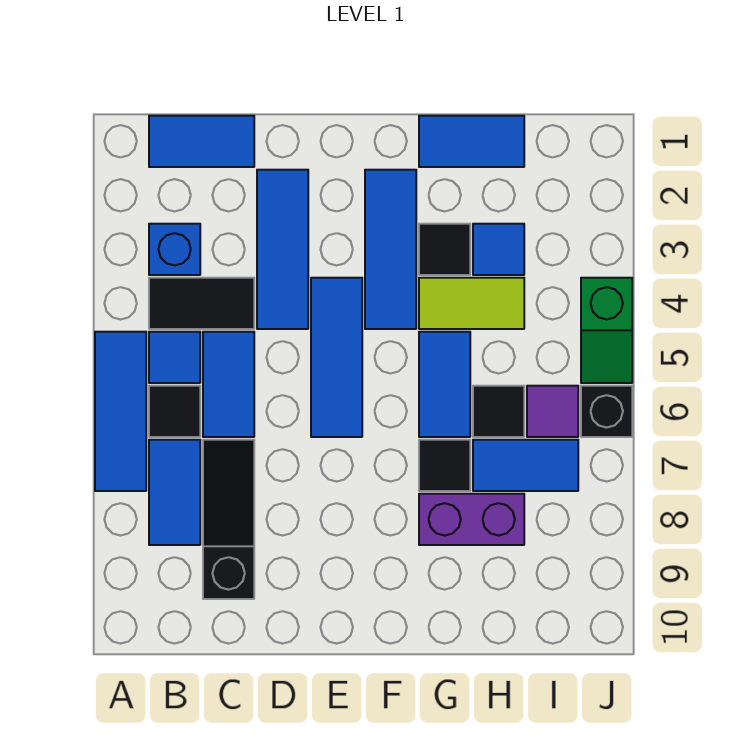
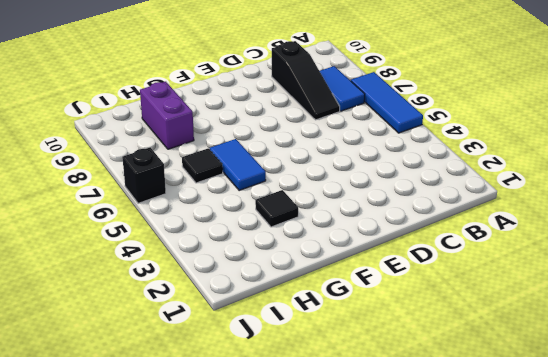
purple 1x2 brick [140,82,194,149] -> purple 1x2 brick turned to [419,494,524,545]
none -> blue 1x2 tile [149,116,254,167]
none -> blue 1x1 brick [149,224,200,275]
none -> black 1x2 tile [149,278,254,329]

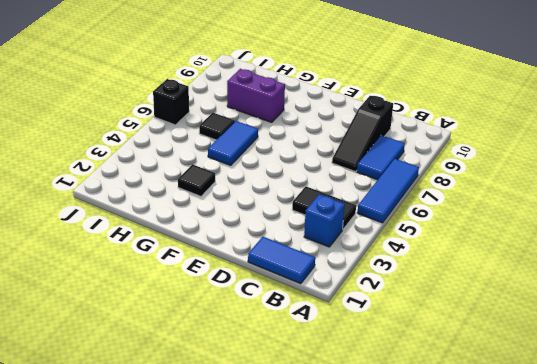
none -> blue 1x1 tile [149,332,200,383]
none -> black 1x1 tile [149,386,200,437]
none -> blue 1x2 tile [203,332,254,437]

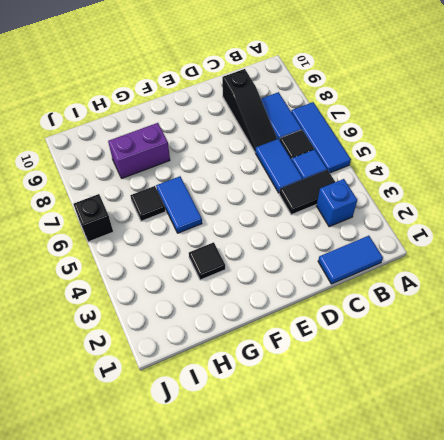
none -> blue 1x3 tile [257,170,308,329]
none -> blue 1x3 tile [311,278,362,437]
none -> blue 1x3 tile [365,170,416,329]

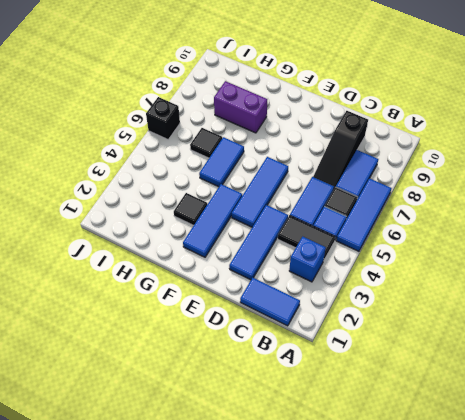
none -> blue 1x2 tile [419,116,524,167]
none -> lime 1x2 tile [419,278,524,329]
none -> black 1x1 tile [419,440,470,491]

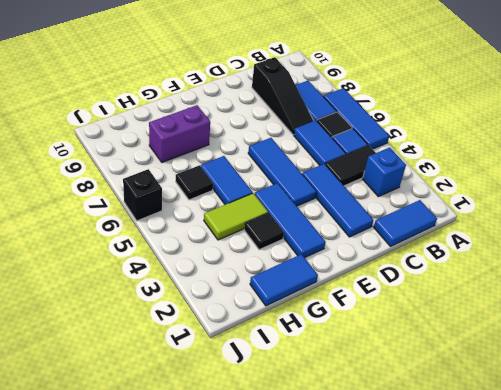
none -> black 1x1 tile [419,440,470,491]
none -> blue 1x1 tile [473,224,524,275]
none -> blue 1x2 tile [473,440,578,491]

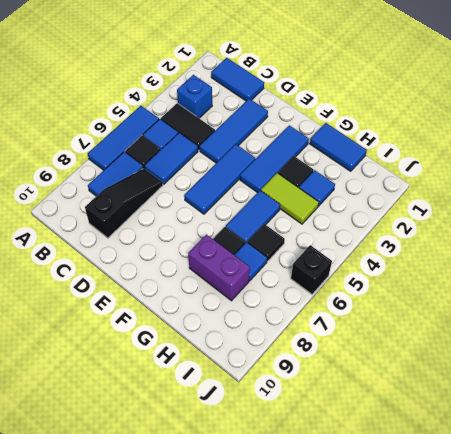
blue 1x1 tile [235,242,267,281] -> blue 1x2 tile [473,440,578,491]
none -> purple 1x1 tile [527,386,578,437]
none -> green 1x2 slope [581,278,632,383]

